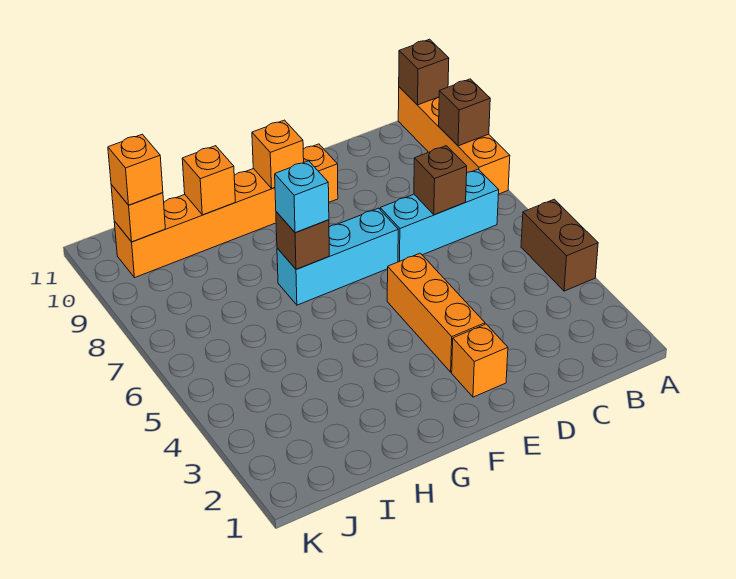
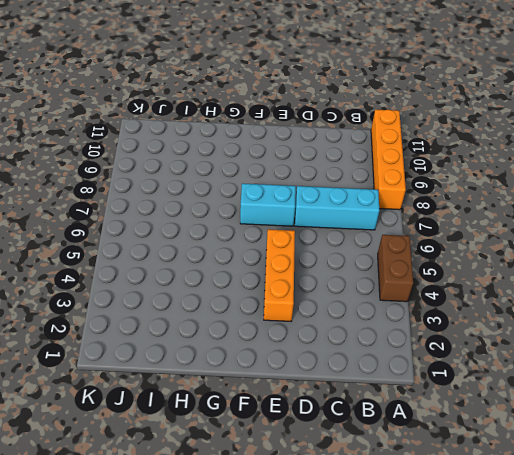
cyan 1x2 brick [240,183,296,226] -> cyan 1x3 brick [277,208,398,305]
none -> orange 1x1 brick [452,324,508,397]
none -> orange 1x6 brick [114,144,338,278]
none -> brown 1x1 brick [439,79,490,146]

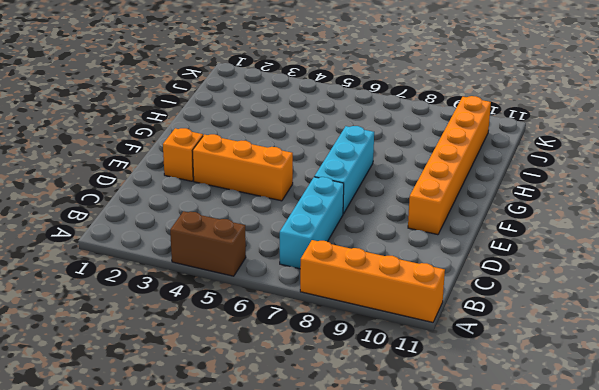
none -> brown 1x1 brick [439,79,490,146]
none -> brown 1x1 brick [399,39,449,105]
none -> brown 1x1 brick [414,146,467,215]

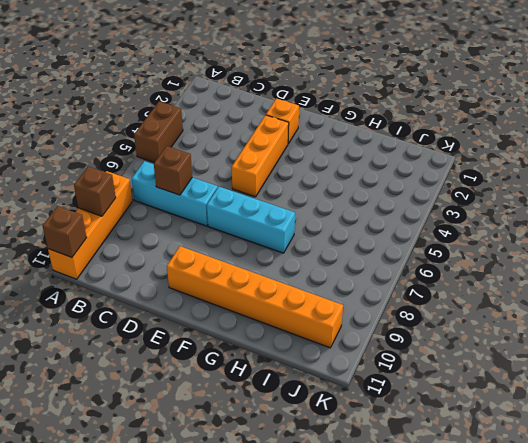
none -> orange 1x1 brick [252,120,304,188]
none -> brown 1x1 brick [276,212,329,269]
none -> orange 1x1 brick [182,146,235,215]

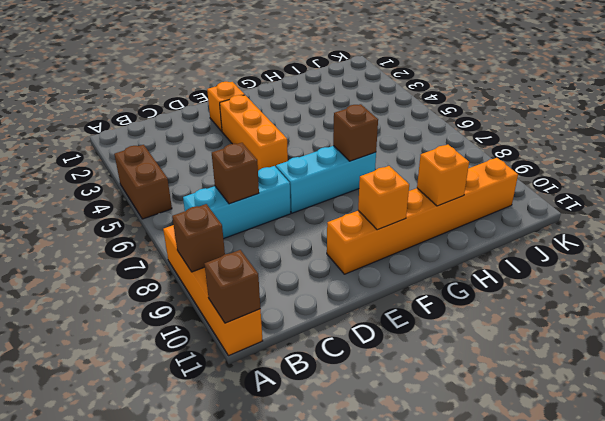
none -> orange 1x1 brick [111,185,165,242]
none -> cyan 1x1 brick [275,161,329,233]
none -> orange 1x1 brick [108,134,163,205]

